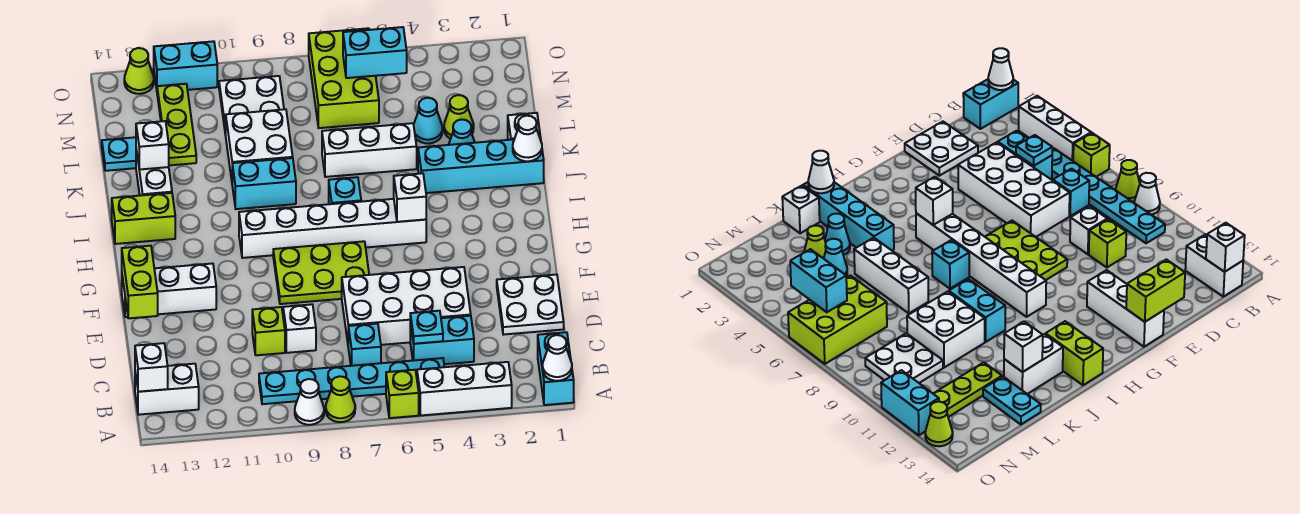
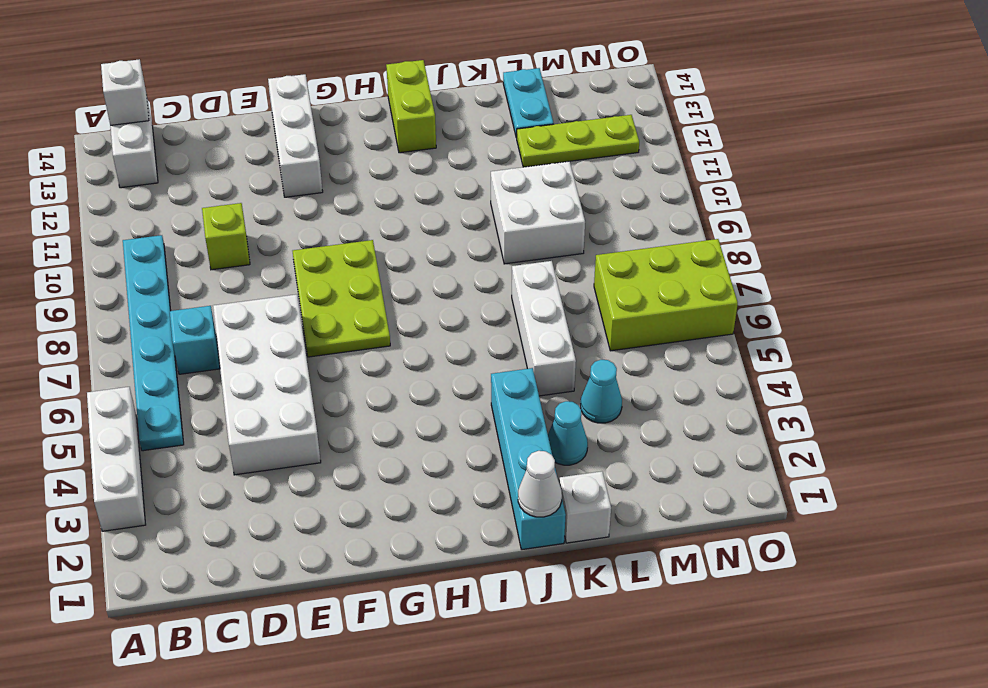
none -> cyan 1x2 brick [538,332,574,405]
none -> lime 1x1 brick [386,370,419,418]
none -> lime 1x1 cone [326,376,355,422]
none -> white 1x1 cone [295,379,324,425]

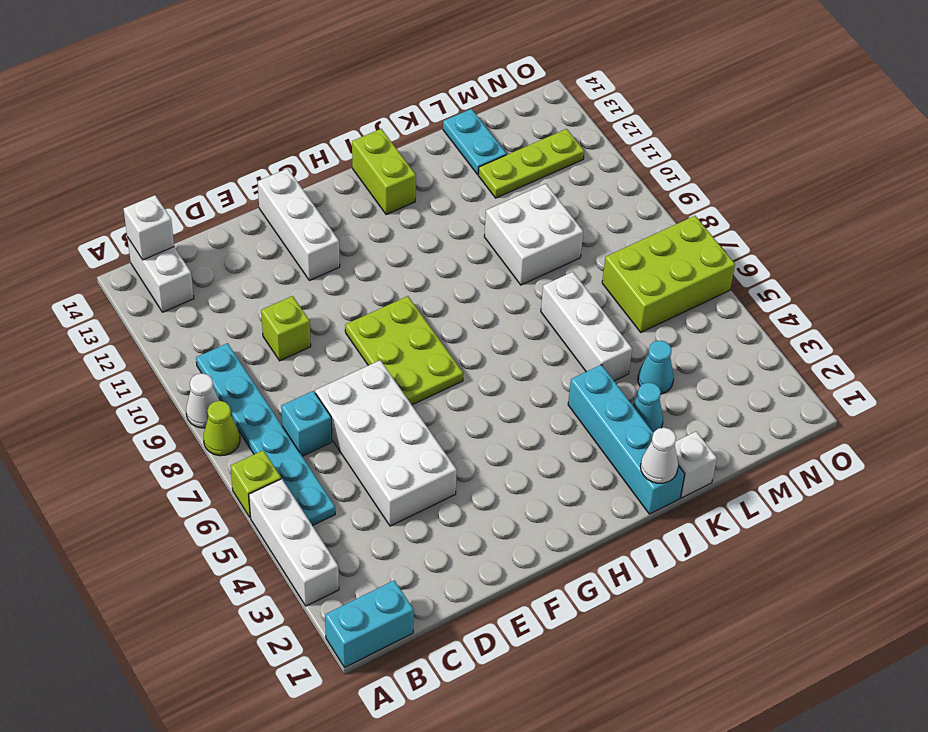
none -> cyan 1x2 brick [410,316,474,364]
none -> white 2x2 plate [497,274,564,335]
none -> white 1x1 brick [283,304,316,353]
none -> white 1x6 brick [239,199,426,258]

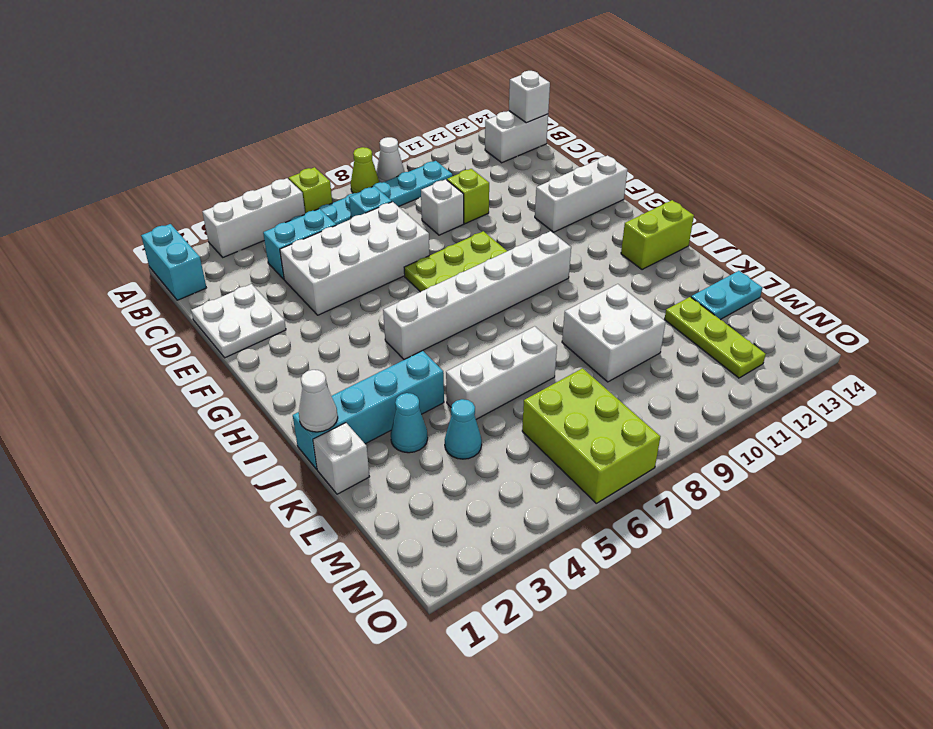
none -> cyan 1x1 brick [329,177,361,204]
none -> cyan 1x2 brick [232,158,296,209]
none -> white 1x2 brick [136,149,172,196]
none -> lime 1x1 cone [444,95,474,139]

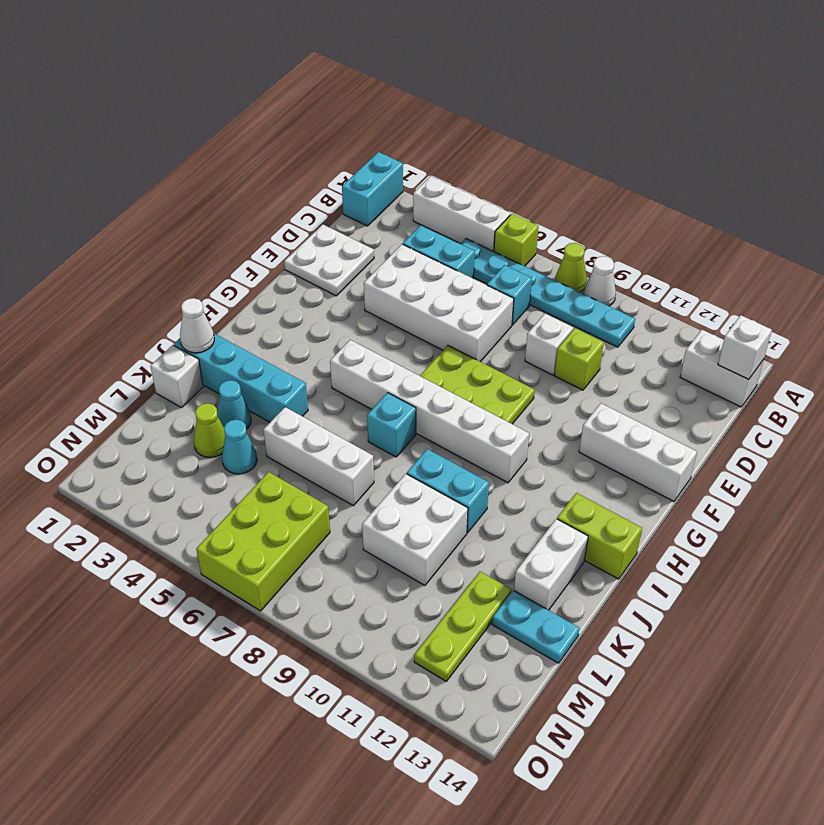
none -> white 2x2 plate [219,76,284,135]
none -> cyan 1x2 brick [154,41,217,90]
none -> lime 1x1 cone [124,48,154,94]
none -> white 1x1 cone [542,335,572,381]

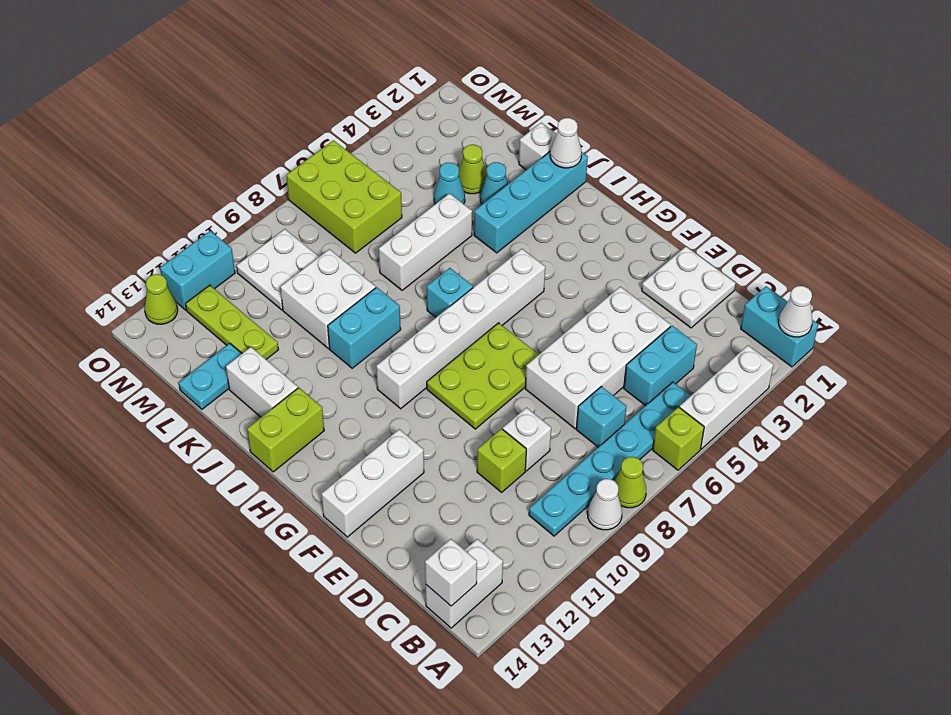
none -> cyan 1x1 plate [410,311,443,344]
none -> lime 1x2 brick [122,246,158,318]
none -> white 1x1 brick [394,173,426,222]
none -> white 1x1 brick [136,121,169,170]

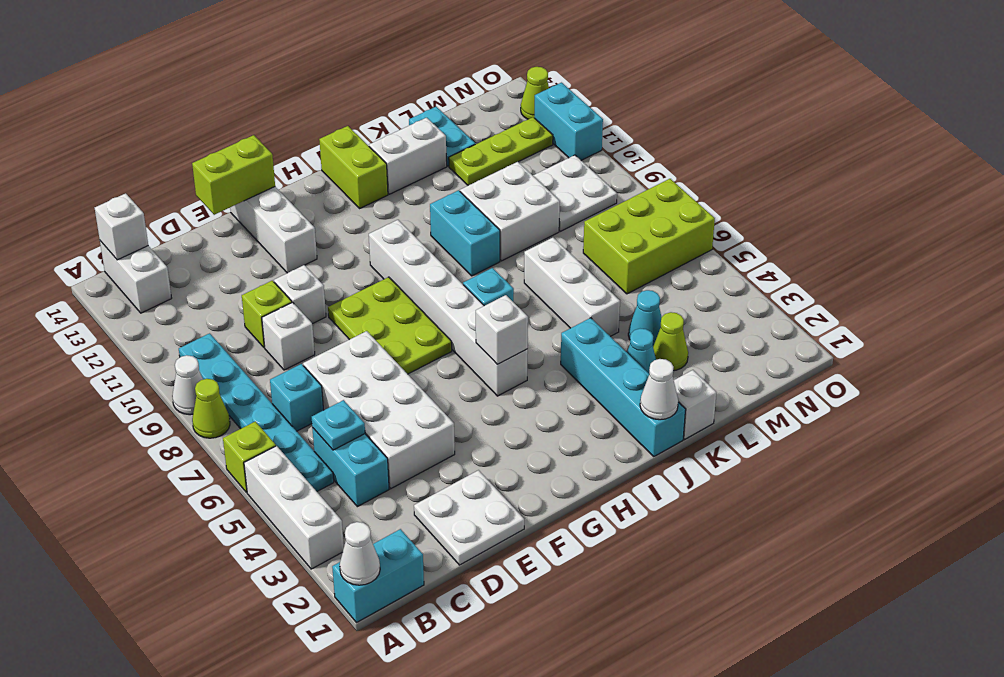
white 1x1 brick [274,265,326,324] -> white 1x1 brick moved to [136,121,169,170]
none -> cyan 1x2 brick [343,27,407,78]

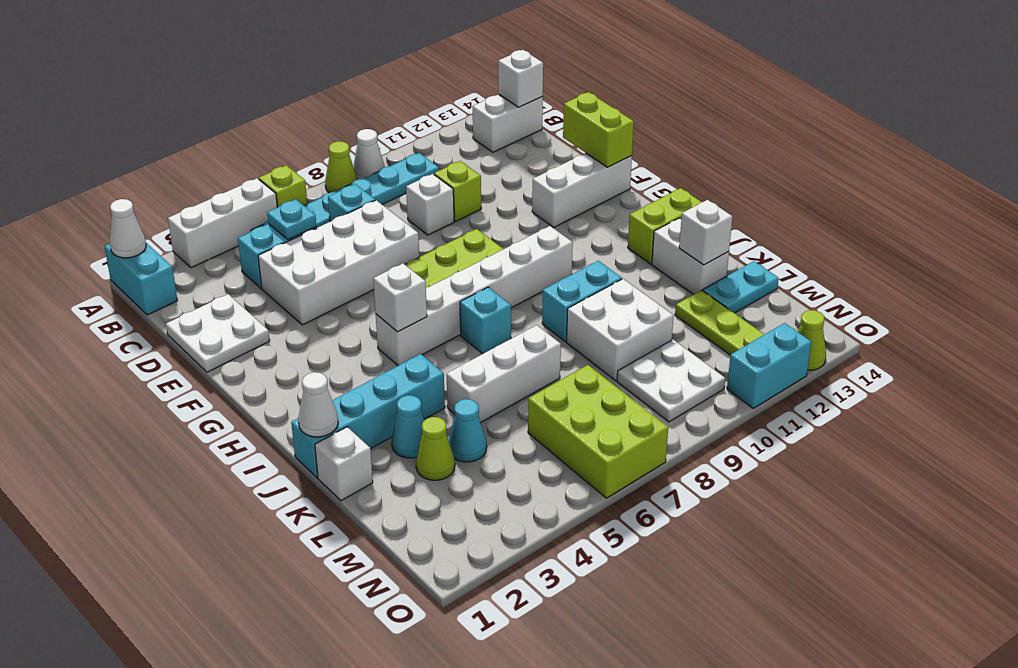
none -> cyan 1x2 brick [343,27,407,78]

